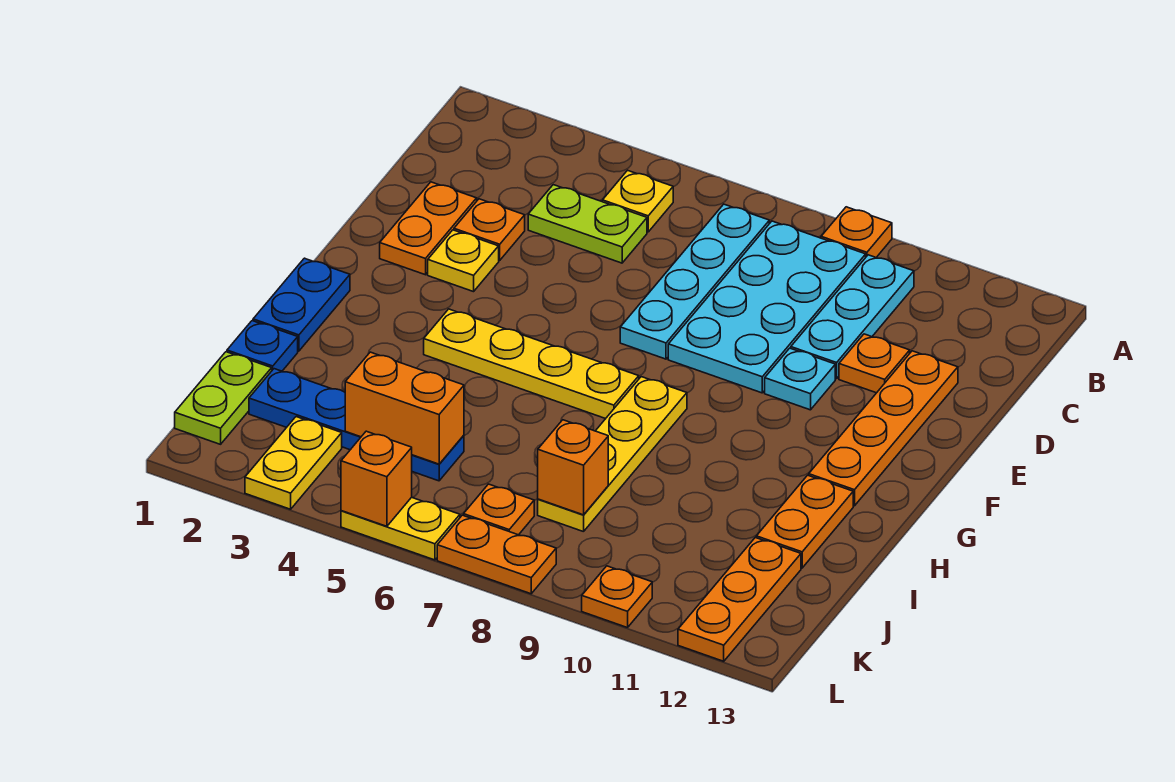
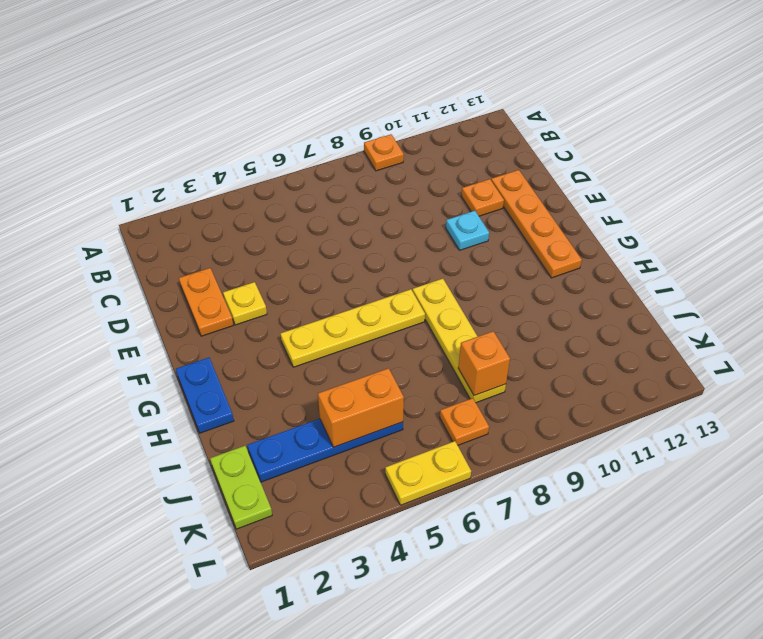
none -> yellow 1x1 plate [603,170,673,232]
none -> cyan 1x4 plate [620,204,769,359]
none -> cyan 2x4 plate [668,221,866,393]

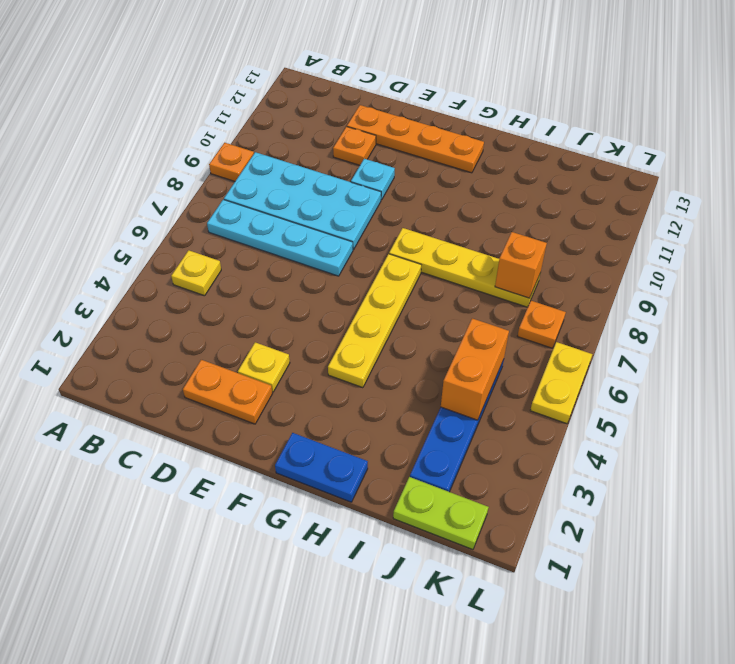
none -> cyan 1x3 plate [791,255,914,379]
none -> lime 1x2 plate [528,185,647,263]
none -> orange 1x1 plate [454,199,525,260]

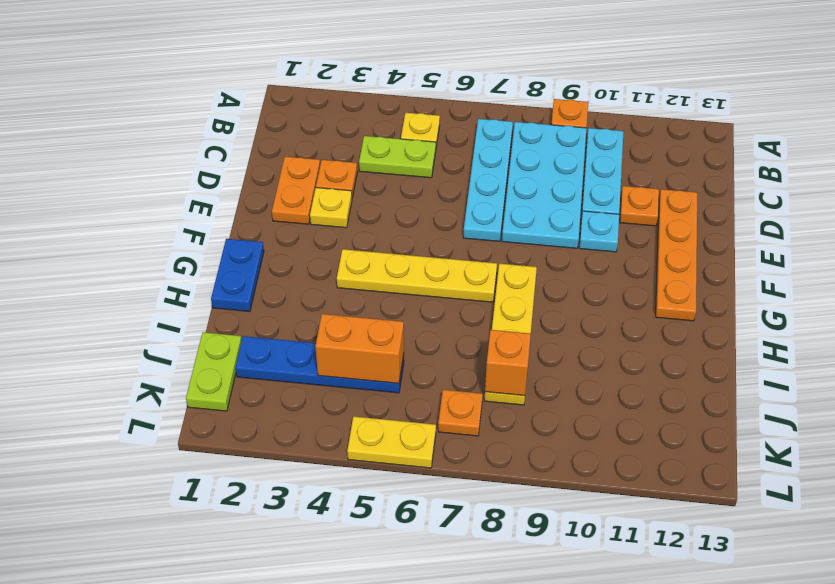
none -> orange 1x2 plate [756,475,853,568]
none -> blue 1x1 plate [227,321,298,371]
none -> orange 1x3 plate [678,538,801,661]

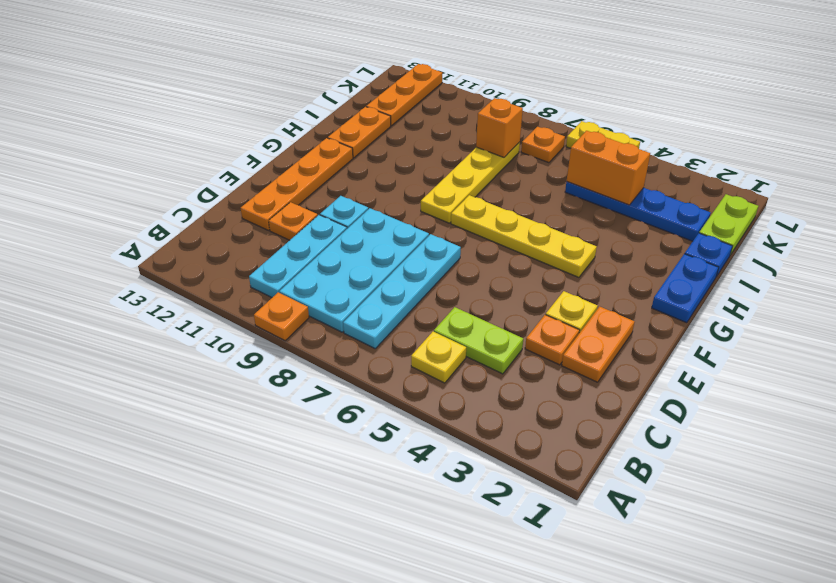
none -> yellow 1x2 plate [245,417,342,509]
none -> orange 1x2 plate [437,515,556,594]
none -> orange 1x1 plate [582,566,652,628]

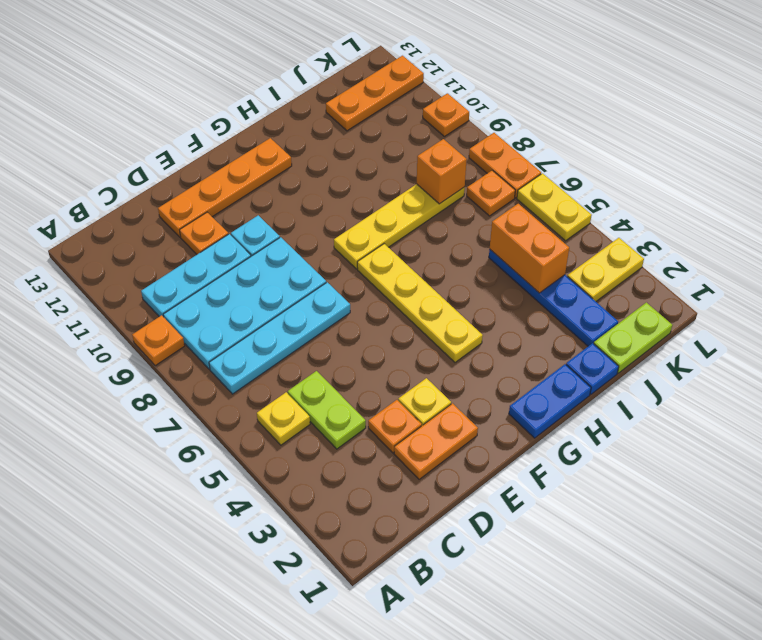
none -> orange 1x2 plate [756,475,853,568]
none -> orange 1x1 brick [341,431,412,526]

